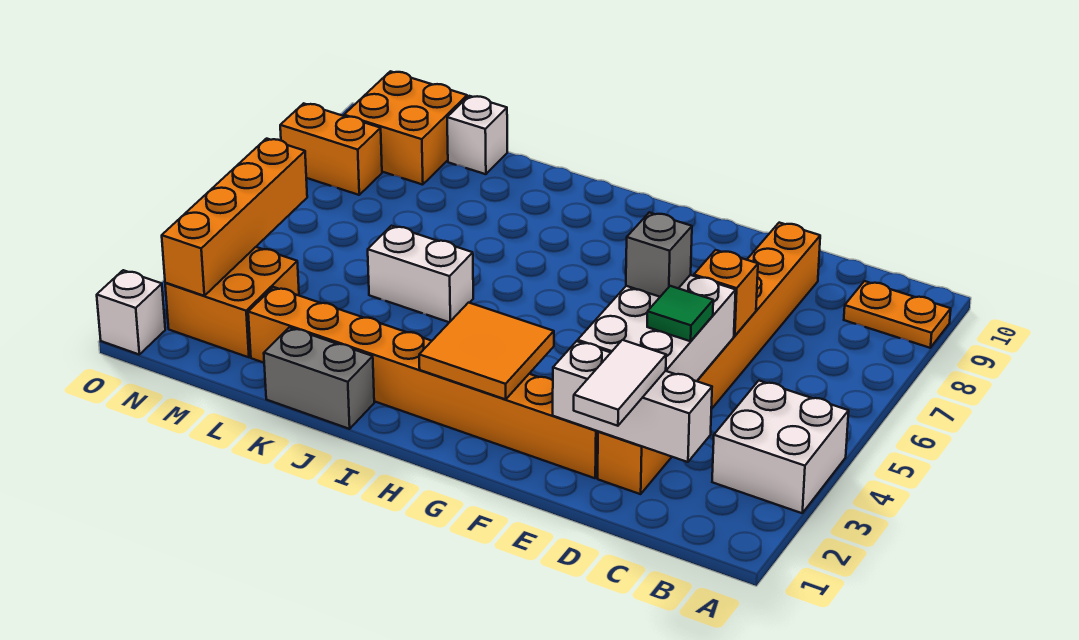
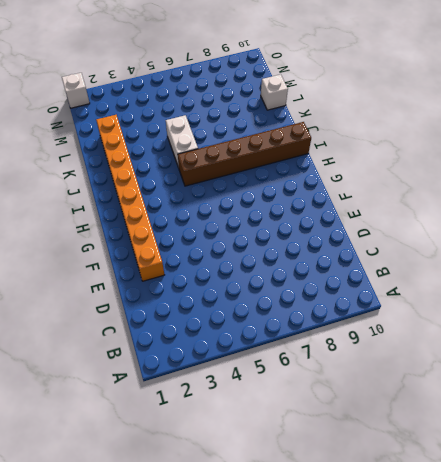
brown 1x6 brick [178,122,311,186] -> none
none -> white 2x2 brick [712,381,849,513]
none -> orange 1x2 plate [844,281,951,348]
none -> orange 1x8 brick [598,223,820,494]

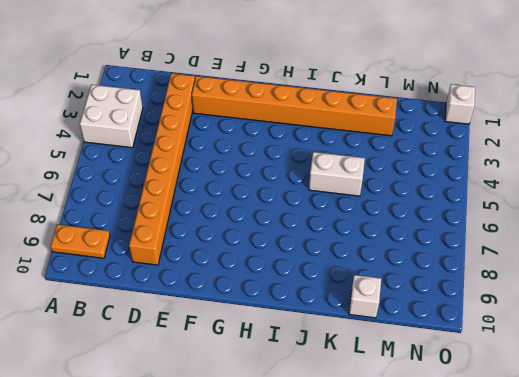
none -> grey 1x2 brick [264,327,374,429]
none -> orange 2x2 brick [165,247,299,357]
none -> orange 2x2 brick [344,71,467,185]

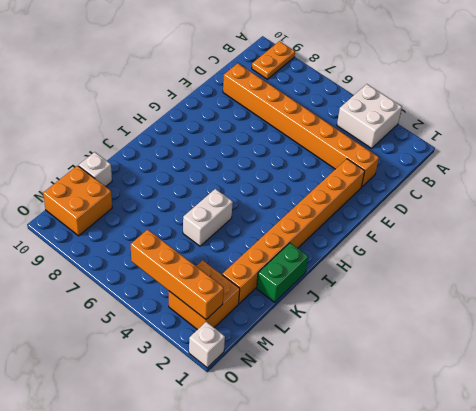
green 1x2 brick [257,243,308,302] -> grey 1x2 brick [264,327,374,429]
none -> orange 1x2 brick [280,103,382,195]
none -> white 1x3 brick [553,341,712,462]
none -> white 2x3 brick [578,275,736,381]

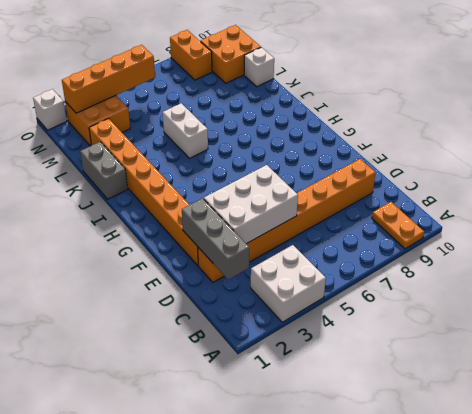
grey 1x3 brick [182,198,249,280] -> white 1x3 brick [553,341,712,462]
none -> orange 1x1 brick [694,250,758,336]
none -> orange 2x2 tile [419,303,554,399]
none -> white 1x2 tile [574,340,666,426]

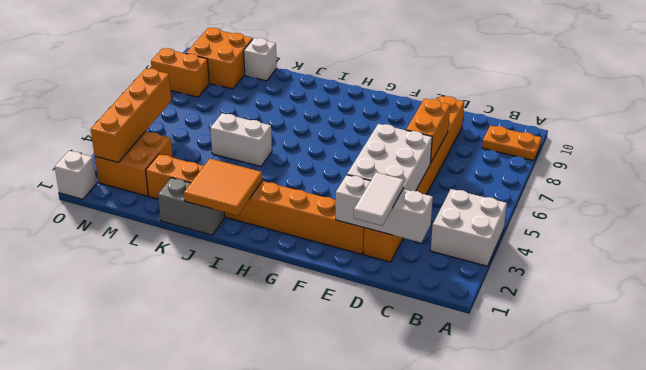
orange 1x2 brick [406,99,450,163] -> orange 1x1 brick [694,250,758,336]
orange 2x2 tile [184,159,262,216] -> orange 2x2 tile moved to [419,303,554,399]
none -> green 1x1 tile [647,286,713,341]
none -> grey 1x1 brick [626,212,692,297]

